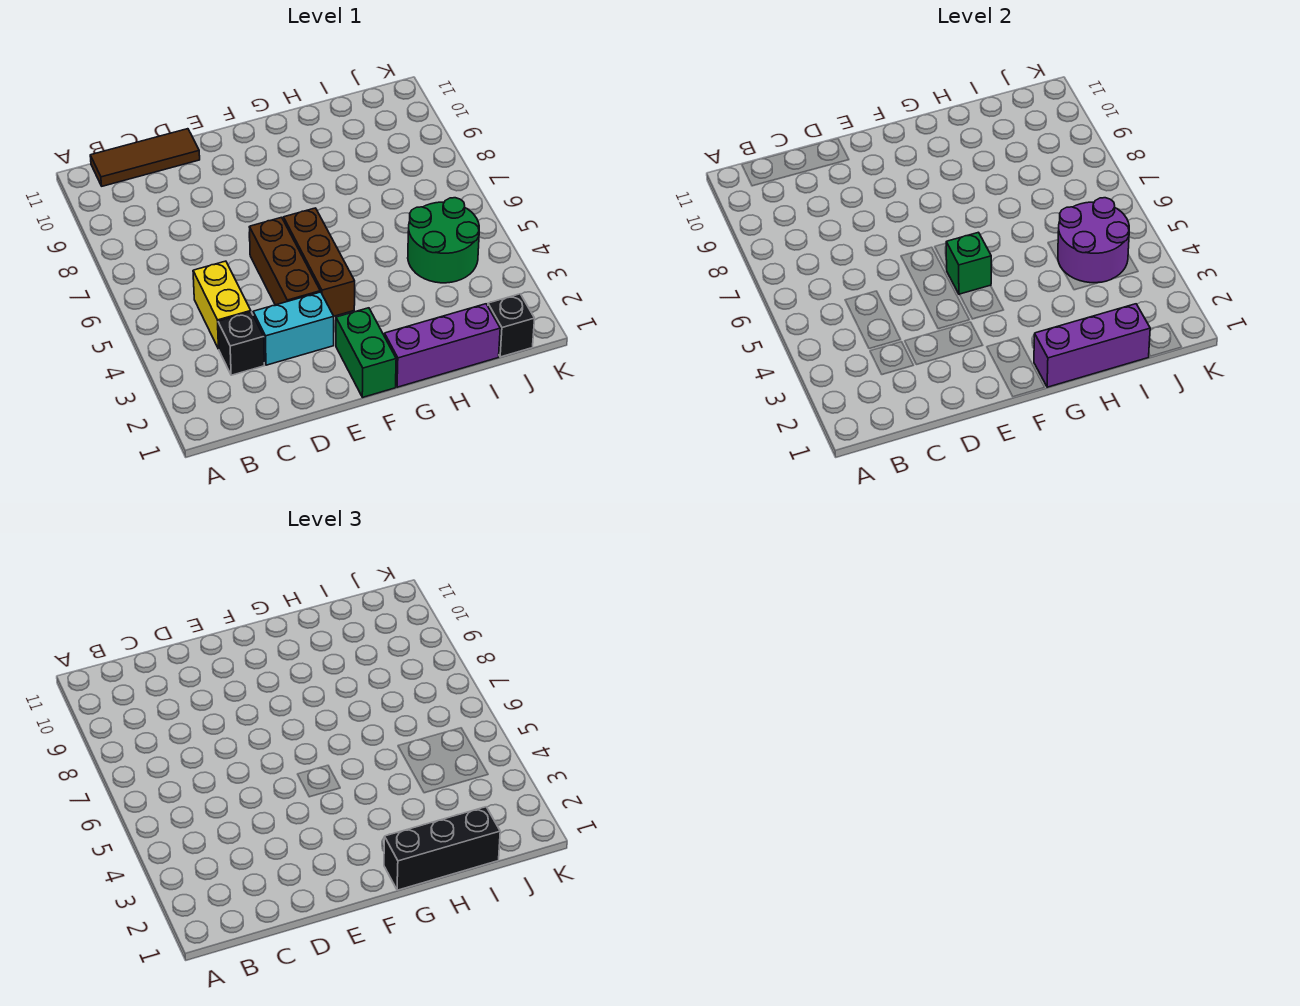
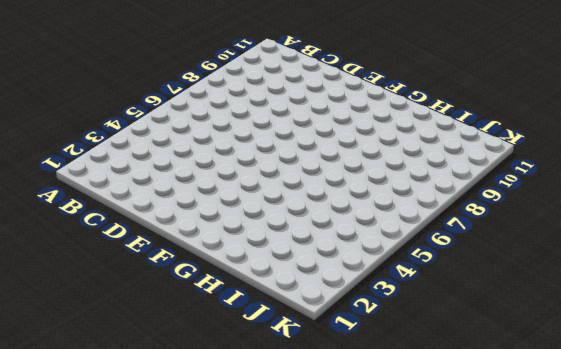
none -> brown 1x3 tile [90,129,200,186]
none -> black 1x1 brick [218,312,264,375]
none -> yellow 1x2 brick [193,261,251,349]

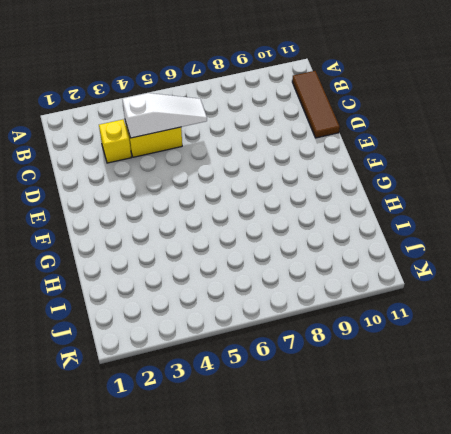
yellow 1x1 brick [99,120,131,163] -> black 1x1 brick [218,312,264,375]
white 1x3 slope [122,93,207,138] -> none
none -> cyan 1x2 brick [253,292,334,365]
none -> brown 1x3 brick [249,217,320,305]
none -> green 1x2 brick [336,308,396,397]

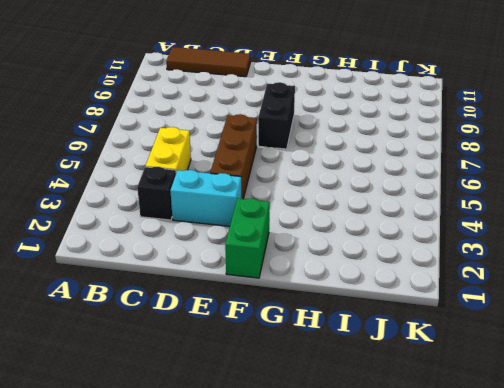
black 1x2 brick [258,82,295,149] -> none
none -> brown 1x3 brick [283,208,355,316]
none -> purple 1x3 brick [384,304,500,387]
none -> green 2x2 round brick [408,198,479,283]

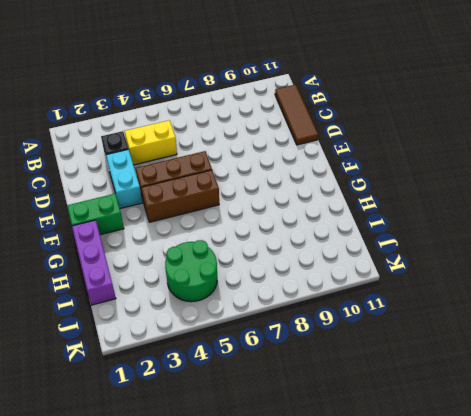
none -> black 1x1 brick [488,294,535,357]
none -> green 1x1 brick [946,232,991,294]
none -> purple 1x3 brick [1034,304,1150,387]

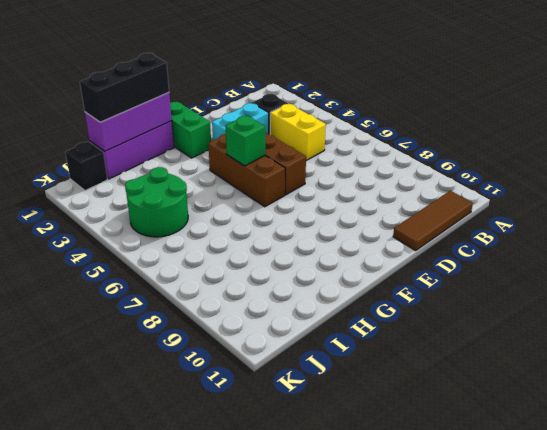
none -> purple 2x2 round brick [1058,198,1129,283]

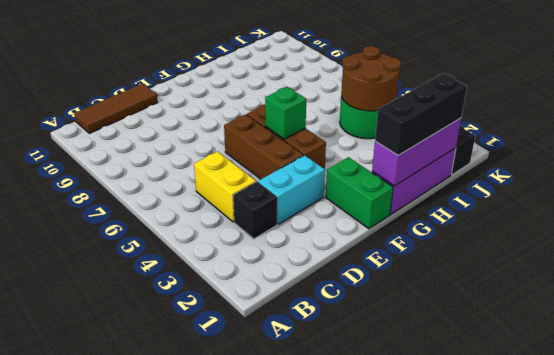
brown 2x2 round brick [341,46,401,111] -> purple 2x2 round brick [1058,198,1129,283]

